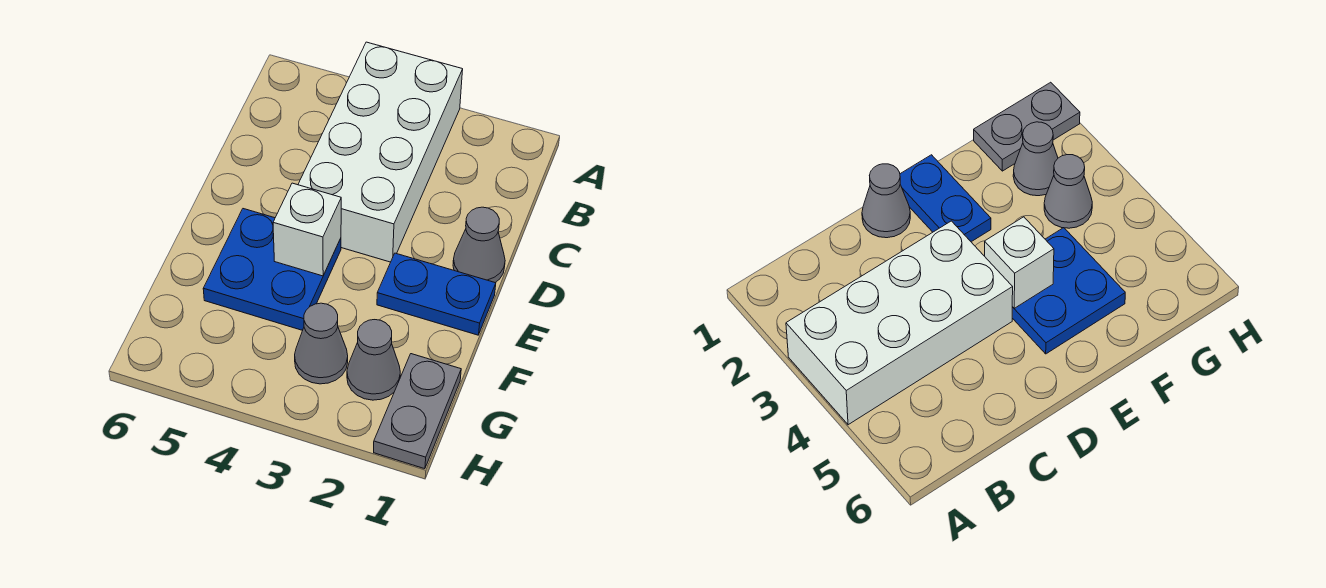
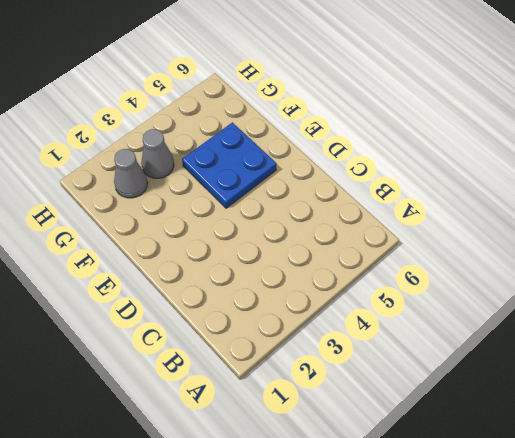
none -> white 2x4 brick [298,42,463,262]
none -> grey 1x1 cone [453,207,505,283]

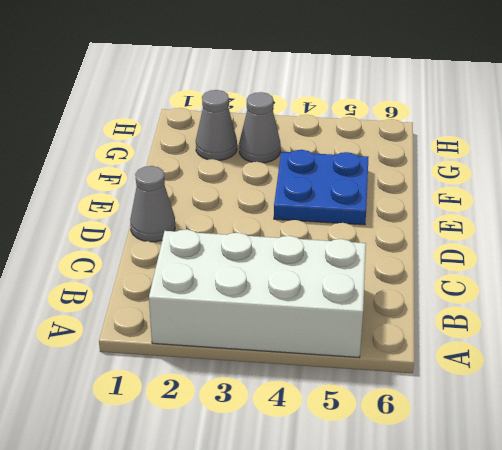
white 2x4 brick [149,229,366,357] -> white 2x4 brick turned to [298,42,463,262]
none -> blue 1x2 plate [377,253,496,335]
none -> grey 1x2 plate [374,354,461,469]

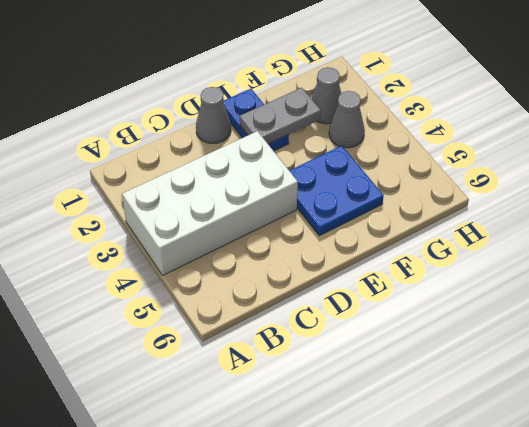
grey 1x2 plate [240,88,321,144] -> grey 1x2 plate moved to [374,354,461,469]
none -> white 1x1 brick [273,183,341,276]

